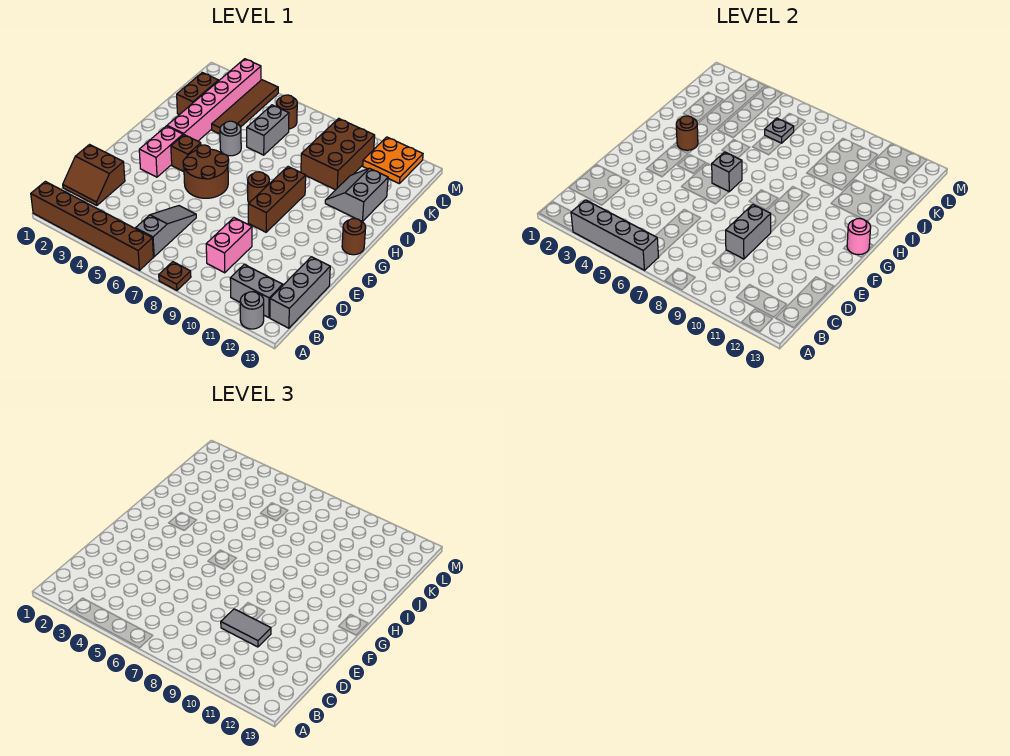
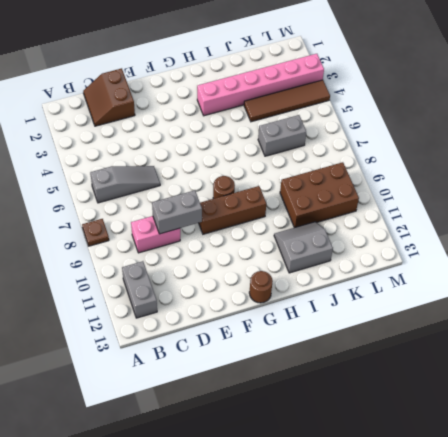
none -> brown 1x6 brick [31,181,154,270]
none -> grey 1x1 round brick [240,292,264,329]
none -> grey 1x3 brick [270,257,330,328]
none -> pink 1x2 brick [139,126,183,177]

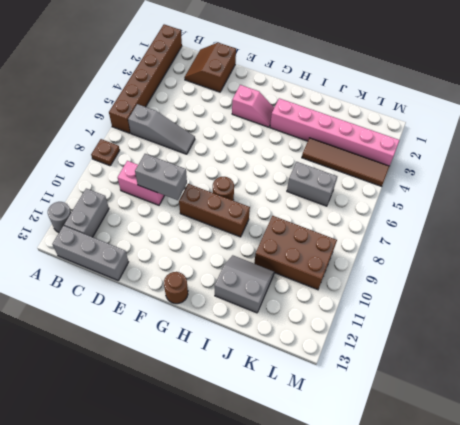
pink 1x2 slope [232,85,274,127] -> pink 1x2 brick [139,126,183,177]
none -> brown 2x2 round brick [183,145,229,198]
none -> brown 1x1 brick [171,135,201,172]
none -> grey 1x1 round brick [220,121,241,156]
none -> brown 1x2 brick [177,73,219,115]

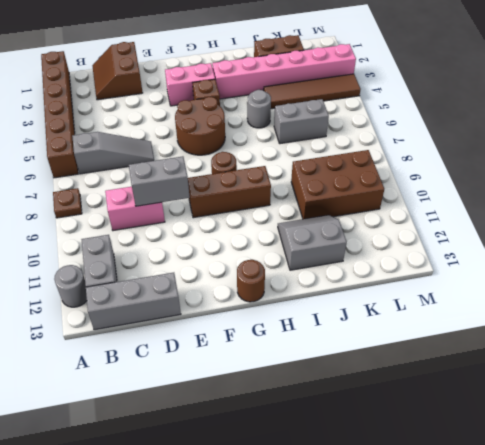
none -> brown 1x1 round brick [277,95,297,129]
none -> orange 2x2 plate [363,137,423,183]
none -> grey 1x4 brick [571,200,659,270]
none -> grey 1x1 brick [712,152,742,192]

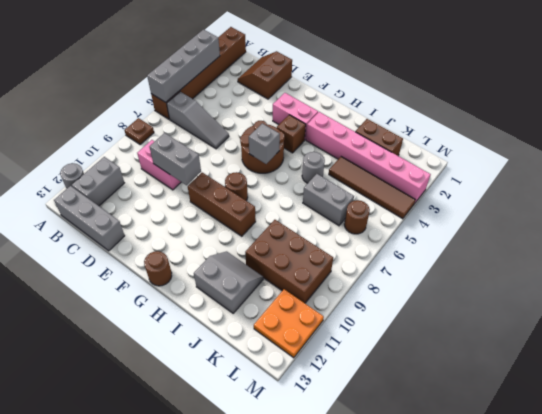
none -> pink 1x1 round brick [847,219,871,255]
none -> brown 1x1 round brick [676,116,698,150]
none -> grey 1x1 plate [765,118,794,143]
none -> grey 1x2 tile [221,609,271,647]

